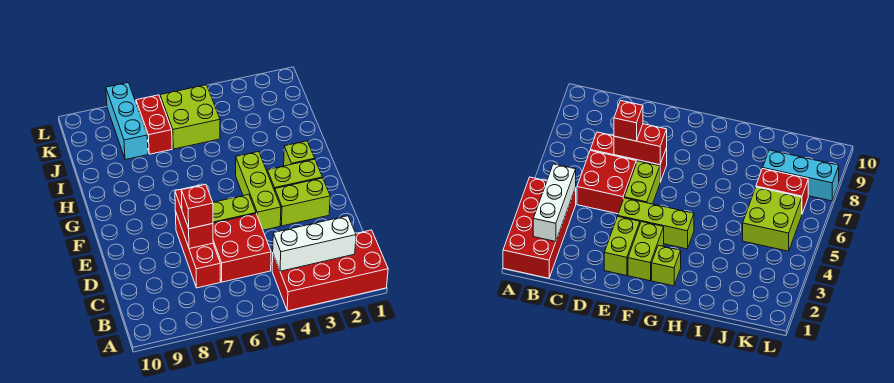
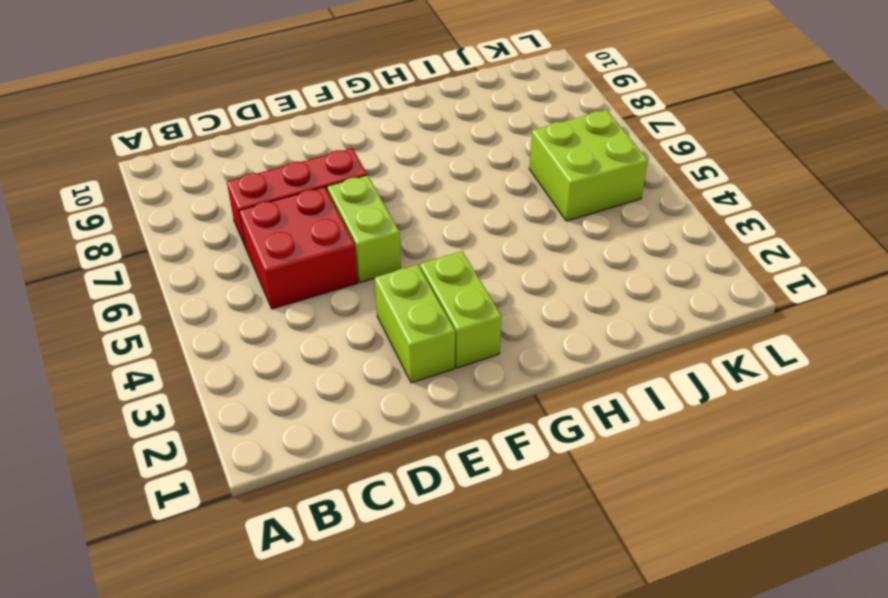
none -> red 2x4 brick [272,230,388,311]
none -> lime 1x3 brick [236,152,281,230]
none -> lime 1x1 brick [284,141,315,166]

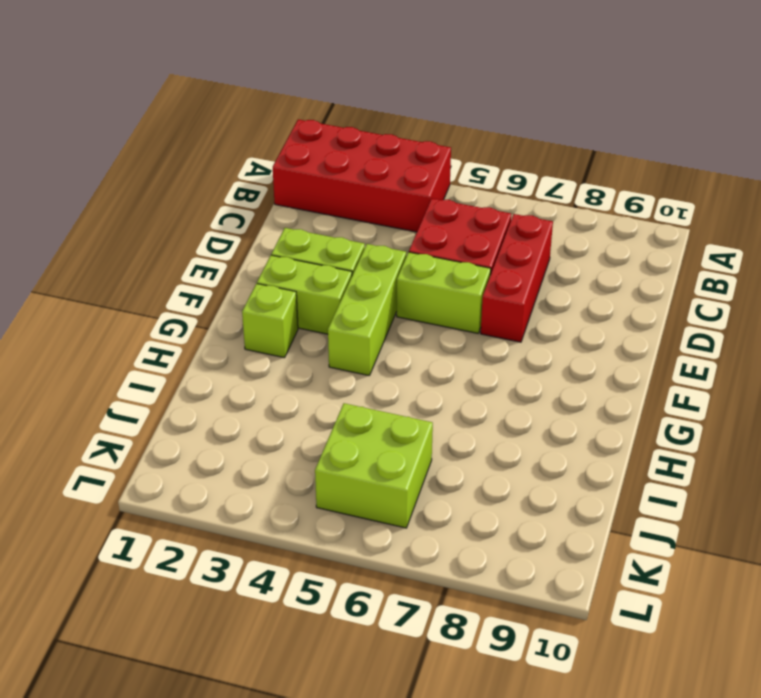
none -> red 1x2 brick [136,95,172,154]
none -> cyan 1x3 brick [106,83,148,160]
none -> white 1x3 brick [273,216,356,271]

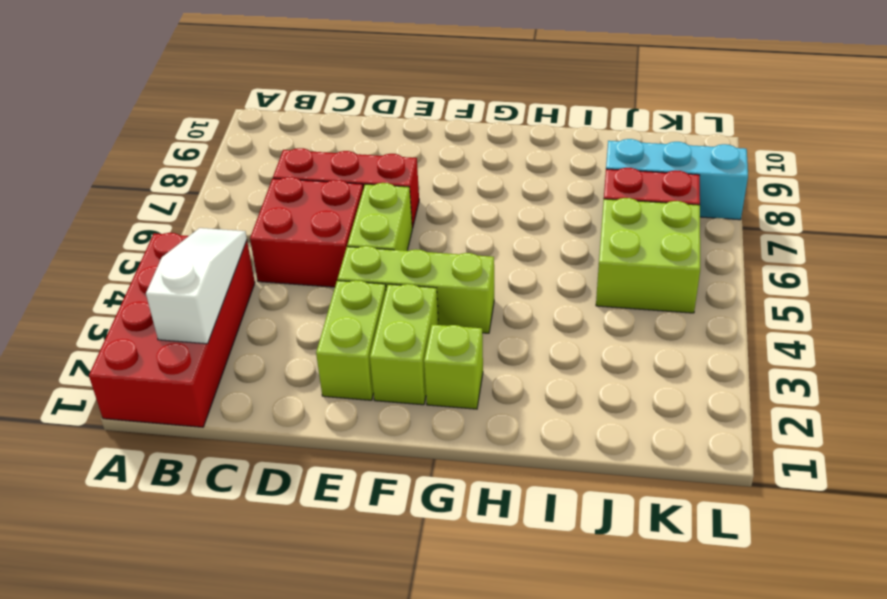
white 1x3 slope [146,228,247,344] -> white 1x3 brick [273,216,356,271]
none -> red 1x2 brick [175,185,213,249]
none -> red 1x1 brick [181,184,213,229]

